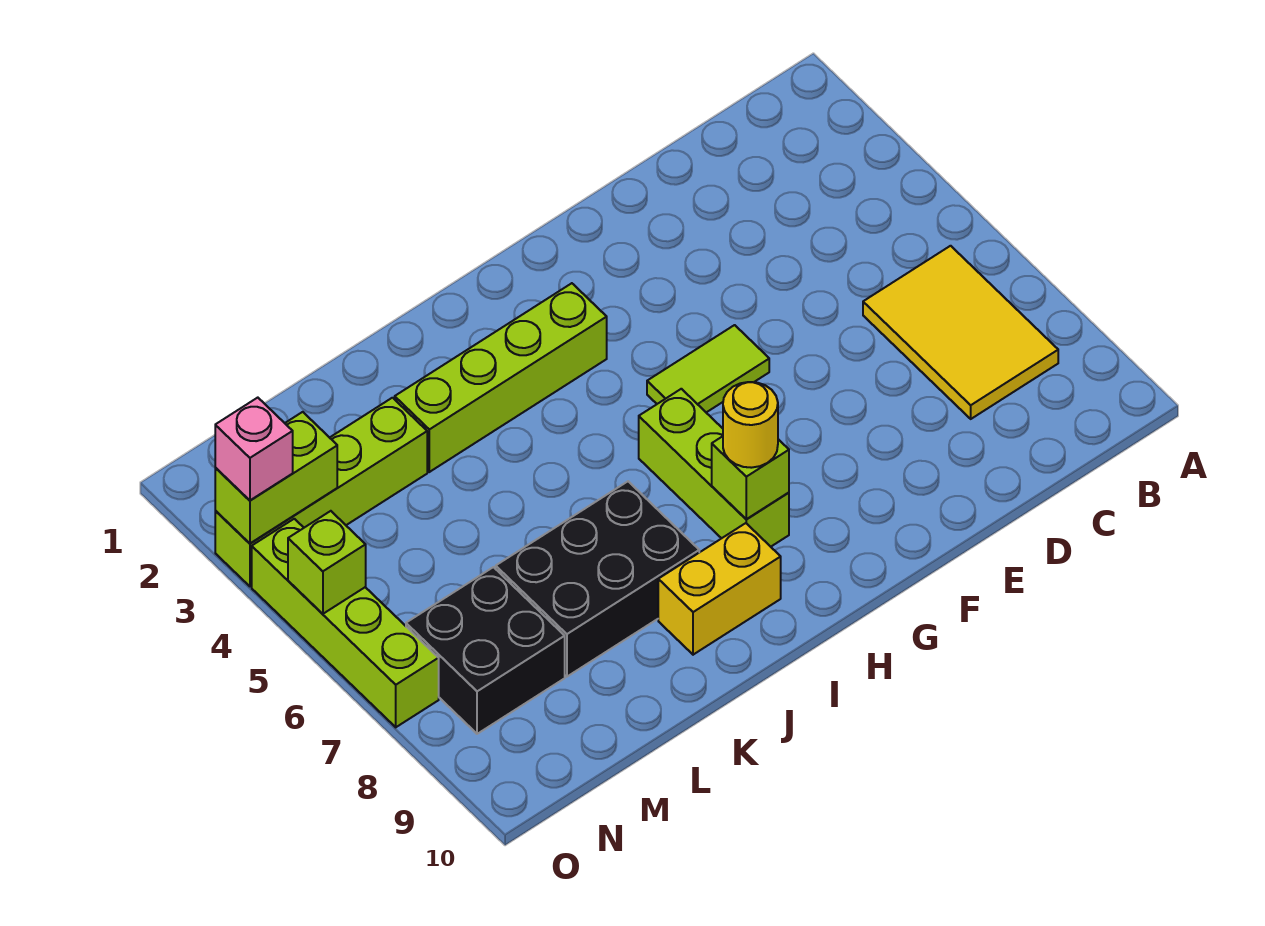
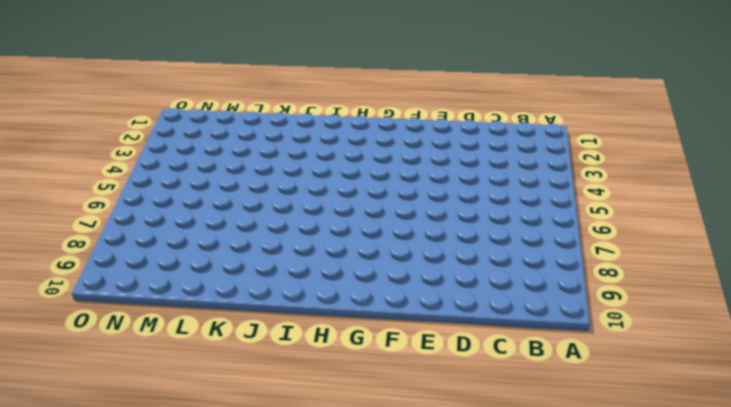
none -> yellow 2x3 tile [863,246,1058,419]
none -> lime 1x2 tile [647,325,769,412]
none -> lime 1x4 brick [395,283,607,472]

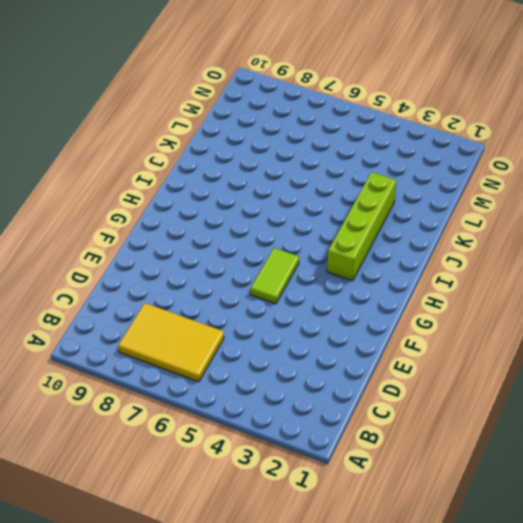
none -> lime 1x3 brick [639,389,789,547]
none -> yellow 1x2 brick [658,523,781,655]
none -> black 2x3 brick [496,481,699,677]

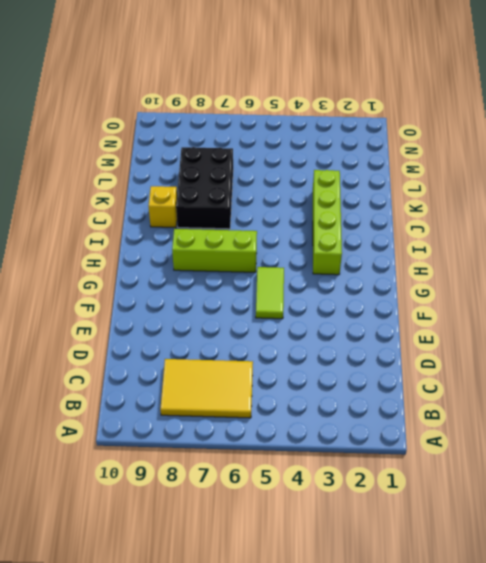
yellow 1x1 brick [148,186,177,228] -> yellow 1x2 brick [658,523,781,655]
none -> lime 1x4 brick [215,398,427,586]
none -> black 2x2 brick [406,567,565,734]
none -> lime 1x4 brick [252,519,439,727]

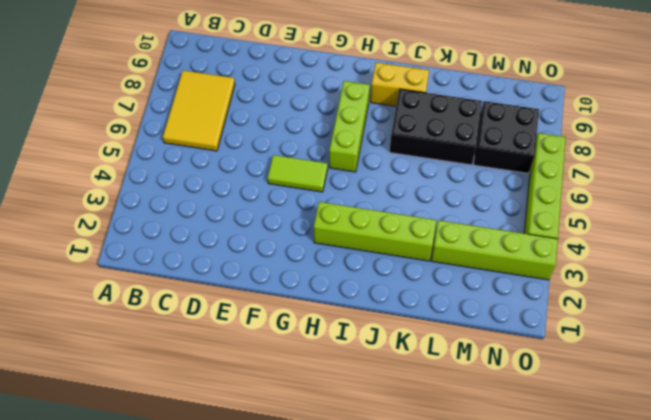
none -> lime 1x1 brick [712,436,789,519]
none -> lime 1x2 brick [215,412,337,543]
none -> lime 1x1 brick [288,511,366,614]

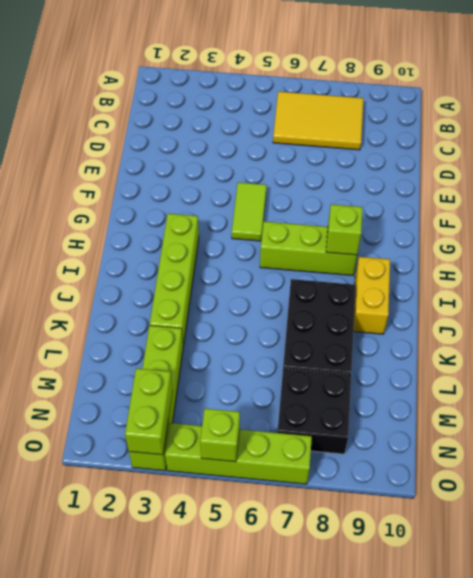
none -> yellow 1x1 round brick [723,382,778,468]
none -> pink 1x1 brick [215,398,293,500]

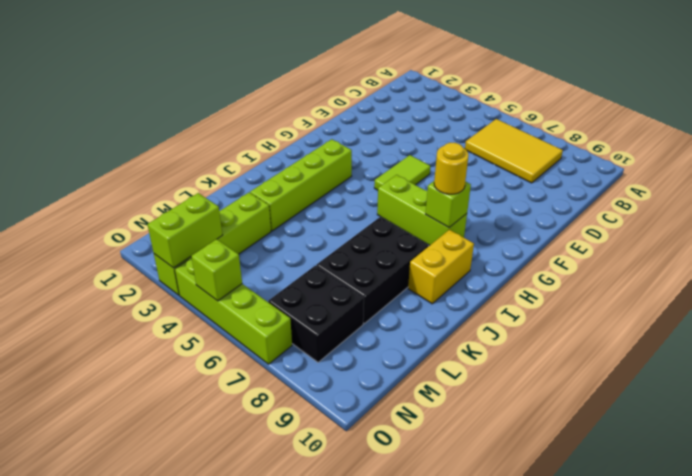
none -> pink 1x1 brick [215,398,293,500]

